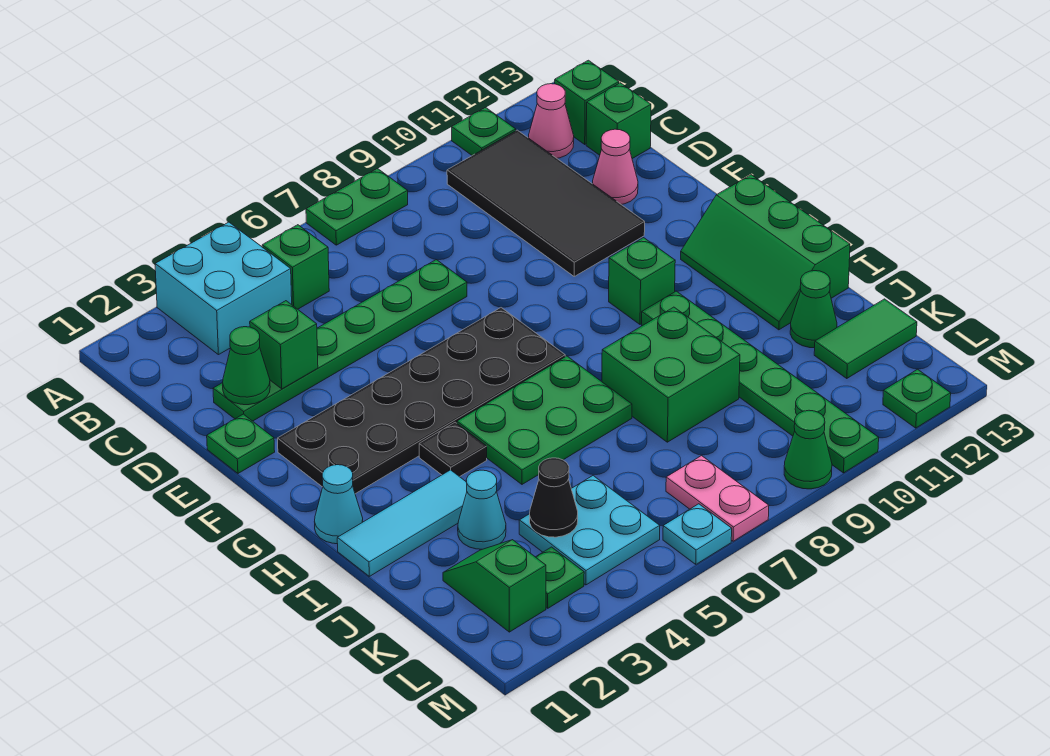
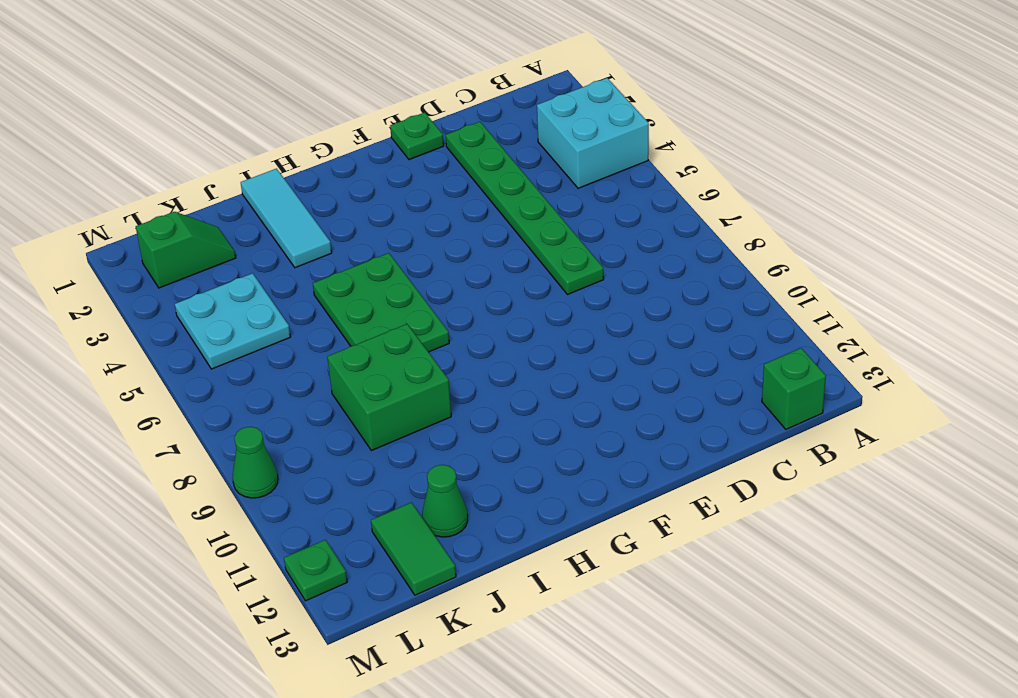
none -> green 1x2 plate [306,169,408,245]
none -> green 1x1 plate [452,108,516,155]
none -> green 1x1 brick [262,225,329,309]
none -> black 2x4 tile [447,130,645,276]

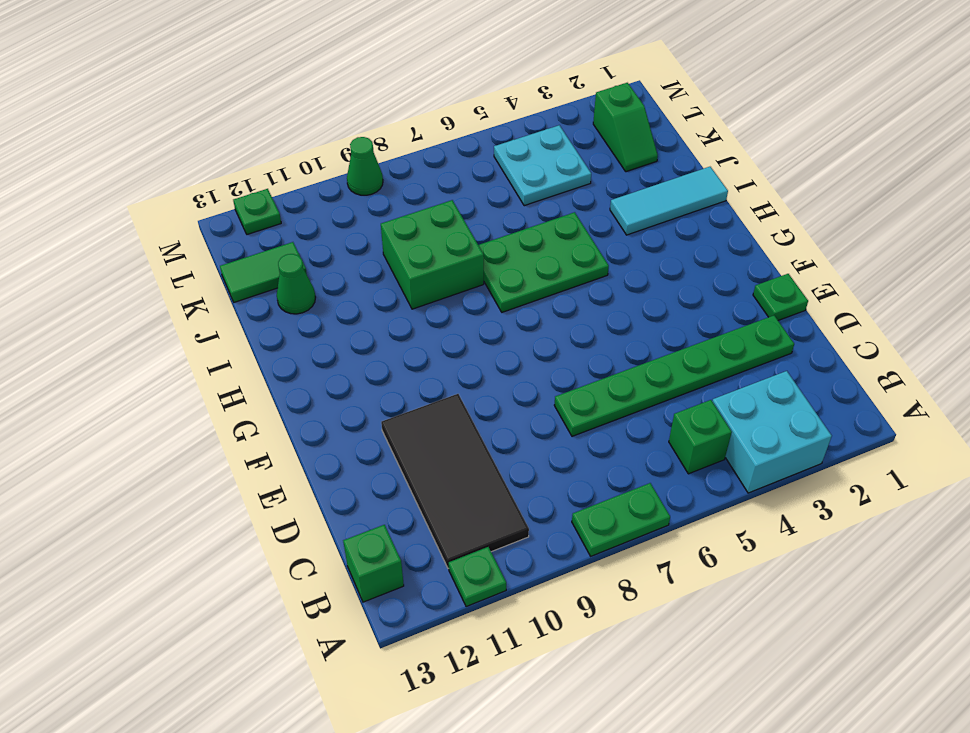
none -> pink 1x1 cone [529,84,574,158]
none -> green 1x1 brick [586,83,651,159]
none -> pink 1x1 cone [593,129,638,205]
none -> black 2x6 plate [278,308,565,494]

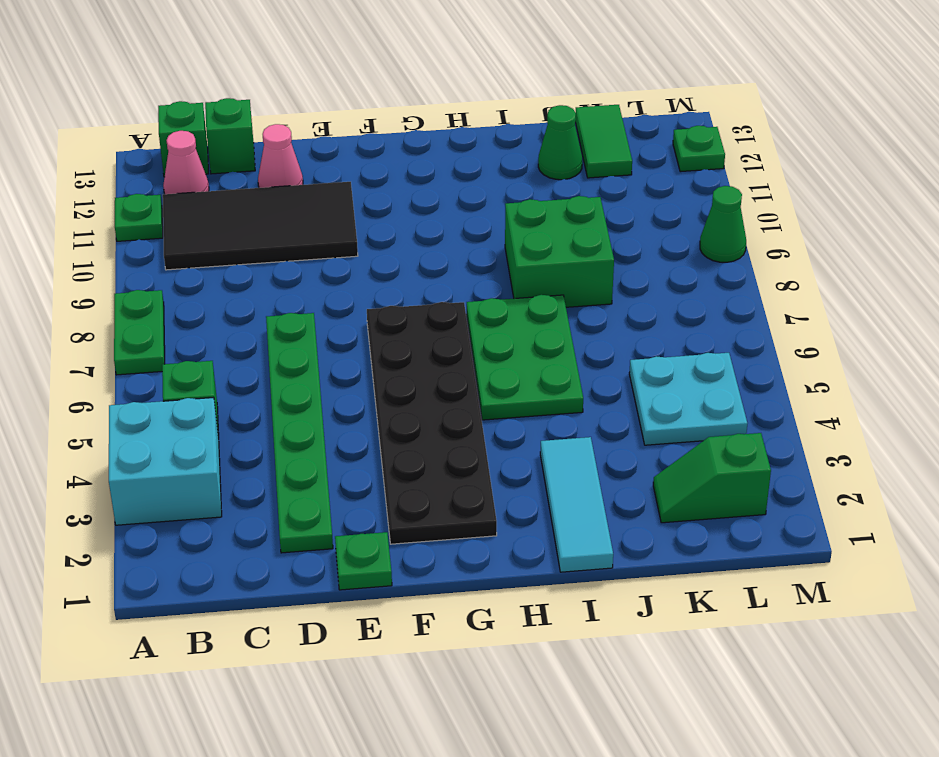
none -> green 1x1 brick [609,238,675,324]
none -> green 2x3 slope [681,175,850,330]
none -> cyan 1x1 cone [314,465,363,544]
none -> black 1x1 plate [419,422,487,477]

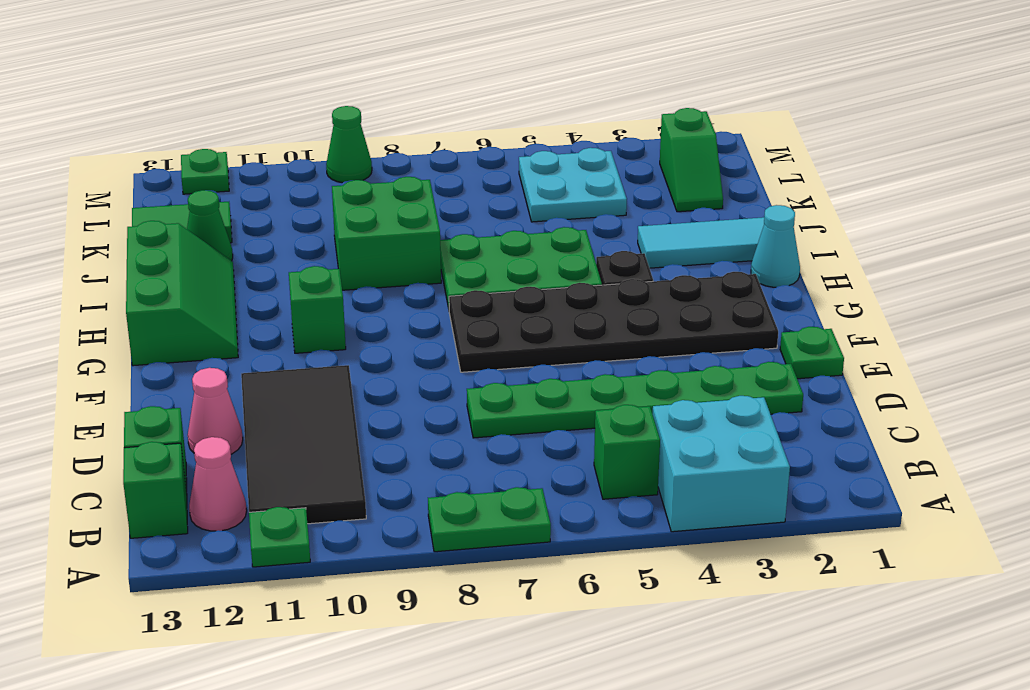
none -> green 1x6 plate [642,291,879,473]
none -> cyan 1x1 cone [458,470,506,549]
none -> green 1x1 plate [536,547,584,608]
none -> pink 1x2 plate [666,456,769,541]

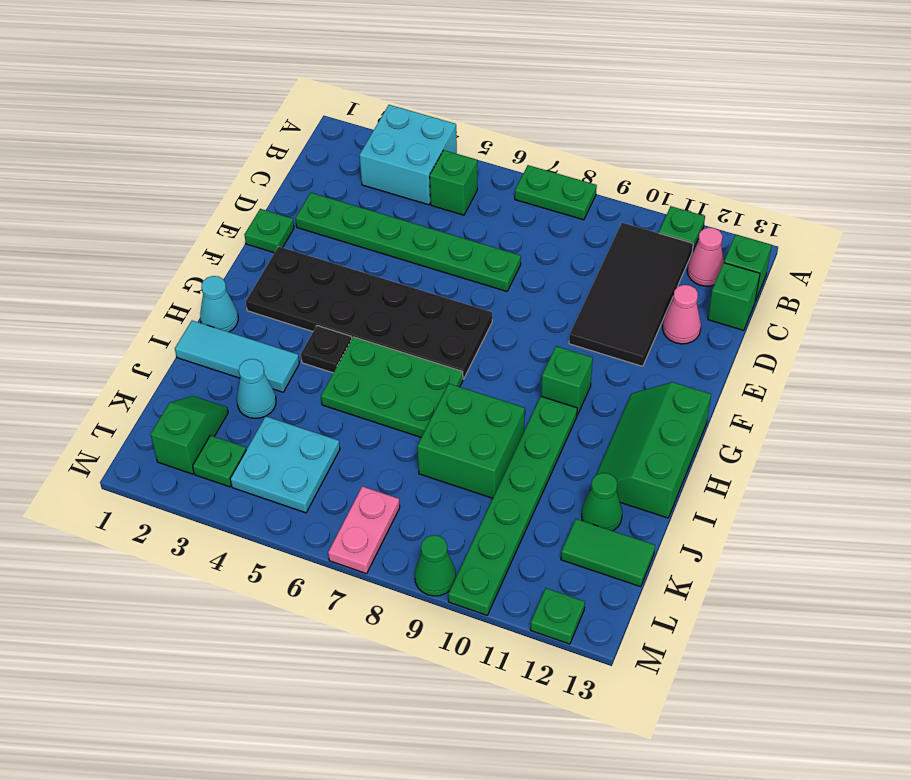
none -> cyan 1x1 plate [663,504,732,564]
none -> green 1x1 cone [223,327,270,405]
none -> green 1x1 brick [250,301,318,389]
none -> black 1x1 cone [530,458,578,537]

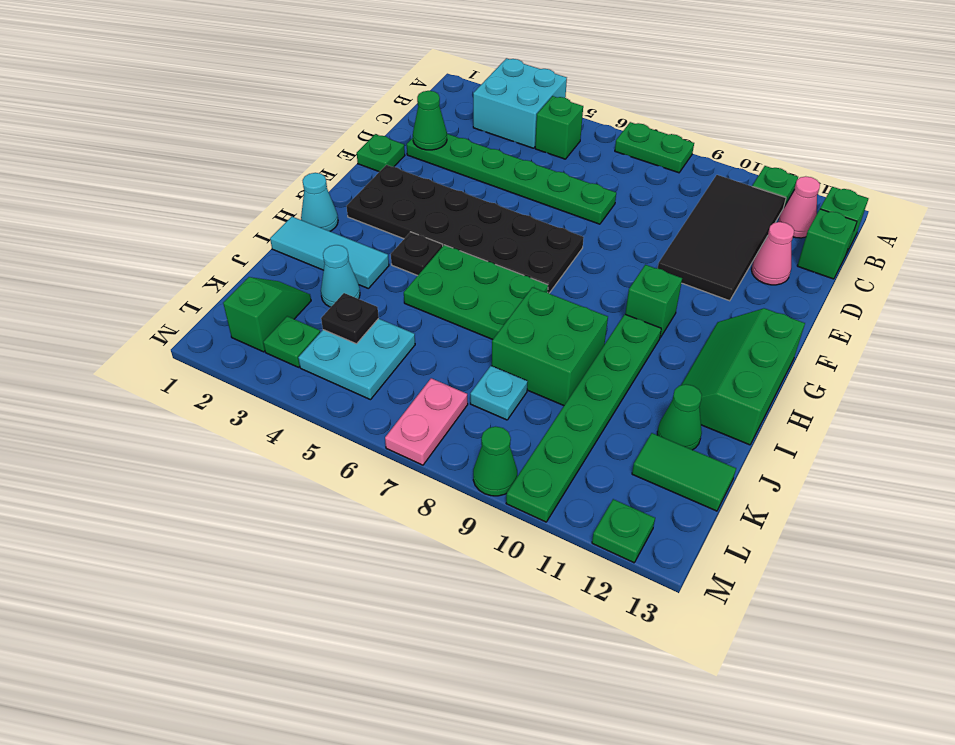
black 1x1 plate [321,293,379,344] -> black 1x1 cone [530,458,578,537]
cyan 1x1 plate [470,366,528,420] -> cyan 1x1 plate moved to [663,504,732,564]
none -> green 1x1 brick [250,301,318,389]

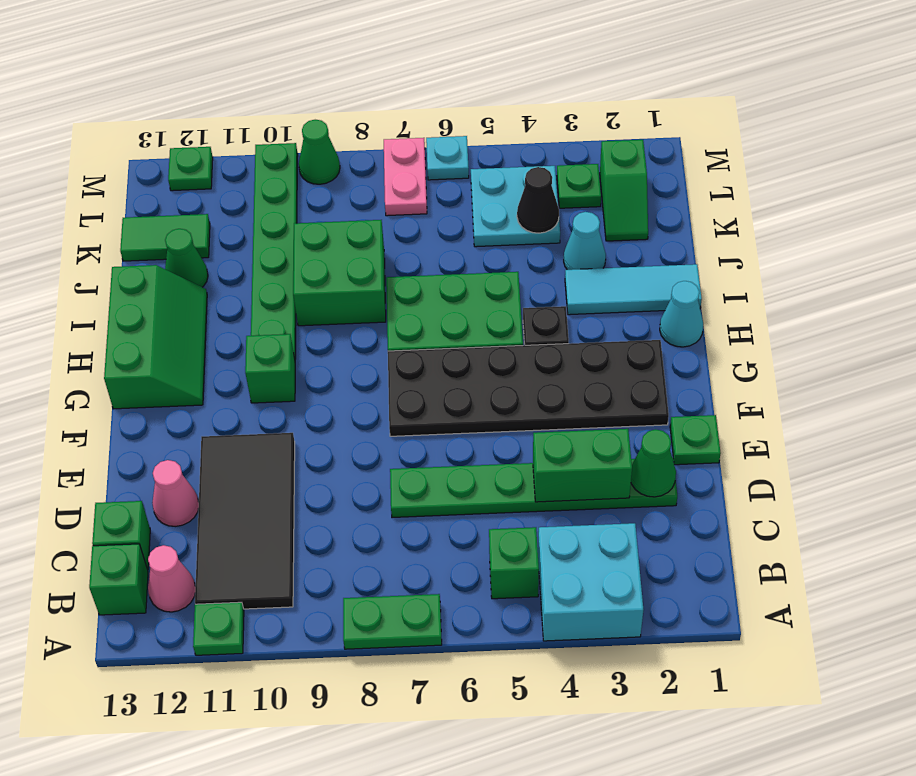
green 1x2 brick [533,429,632,502] -> green 1x1 brick [250,301,318,389]

